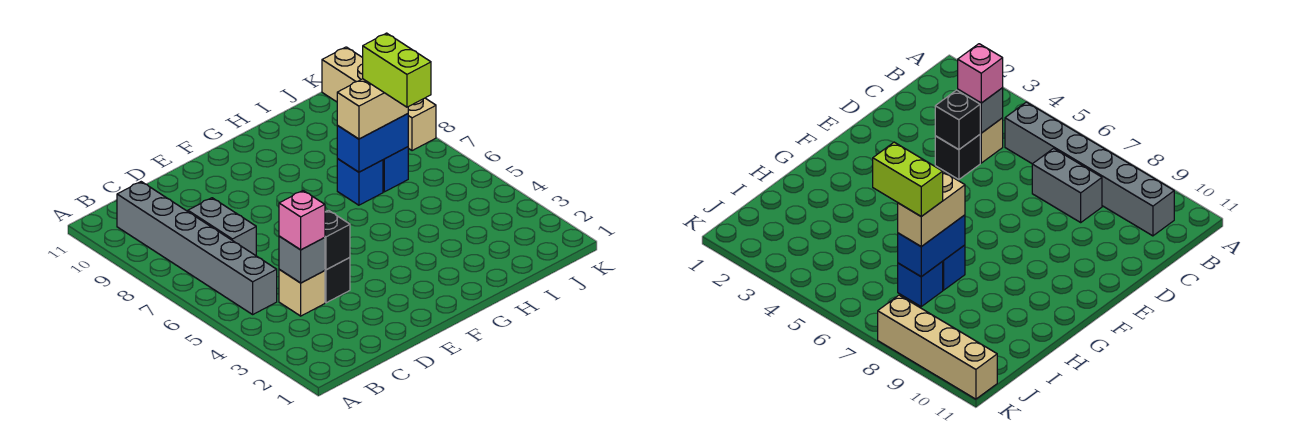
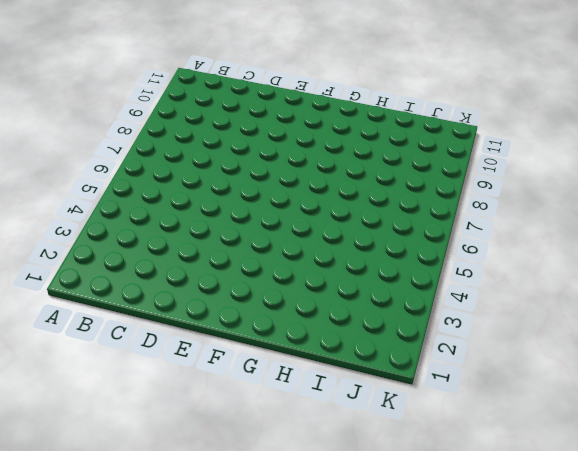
none -> grey 1x6 brick [117,182,277,314]
none -> tan 1x1 brick [279,270,325,316]
none -> grey 1x2 brick [188,198,256,256]

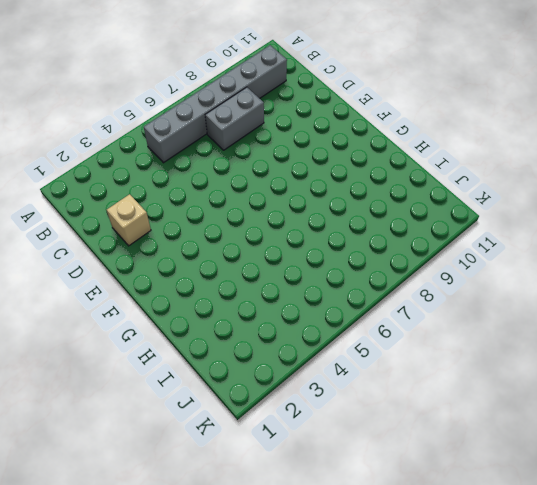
tan 1x1 brick [107,194,151,246] -> tan 1x1 brick moved to [279,270,325,316]
none -> black 1x1 brick [325,258,350,303]
none -> blue 1x1 brick [337,159,383,205]
none -> blue 1x1 brick [383,147,408,192]

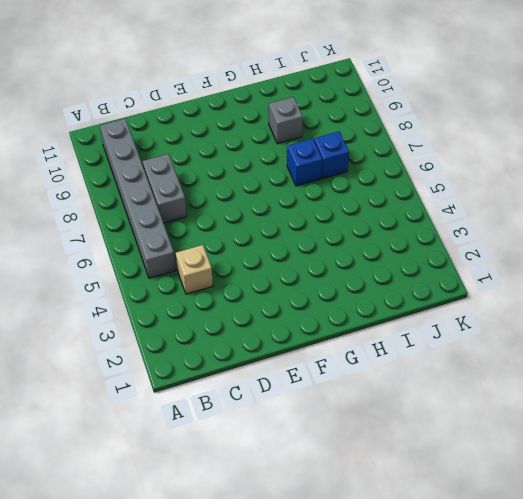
grey 1x1 brick [268,97,303,144] -> grey 1x1 brick moved to [279,236,325,283]
none -> black 1x1 brick [325,258,350,303]
none -> tan 1x4 brick [322,47,436,151]
none -> black 1x1 brick [325,210,350,270]

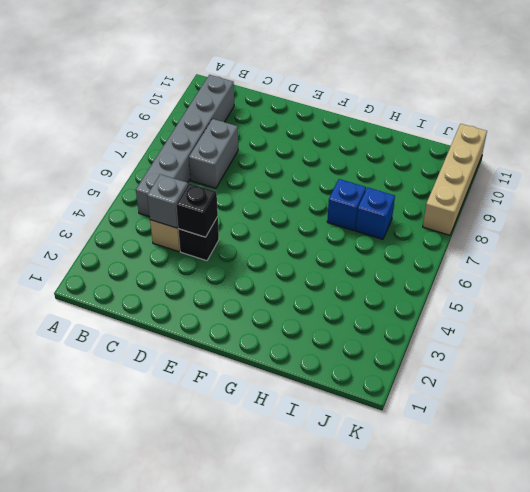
none -> blue 1x2 brick [337,114,408,172]
none -> pink 1x1 brick [279,191,325,250]
none -> tan 1x2 brick [337,79,408,139]

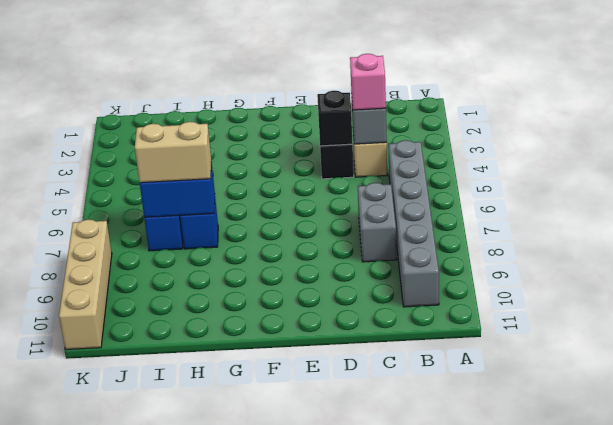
none -> lime 1x2 brick [363,33,431,107]

